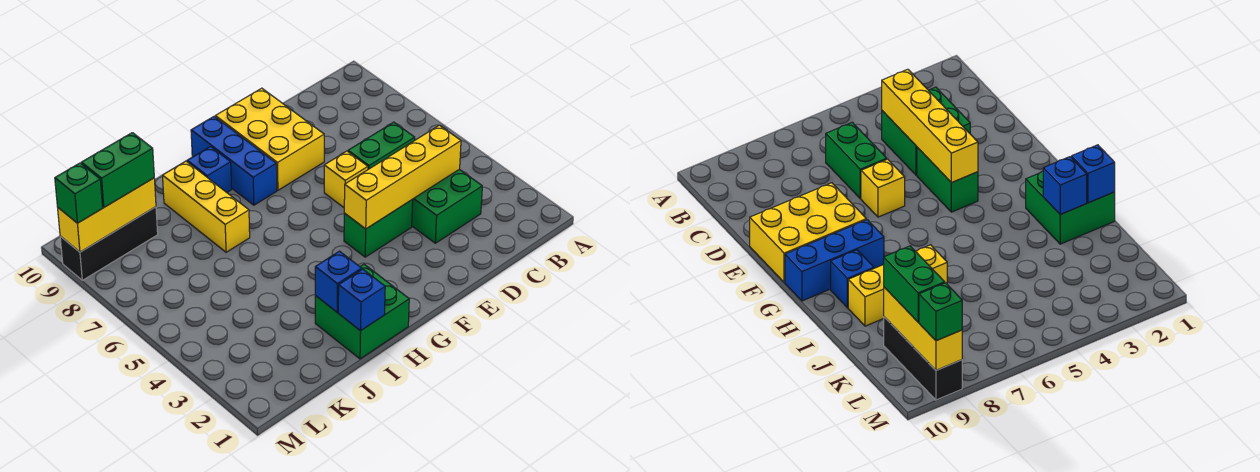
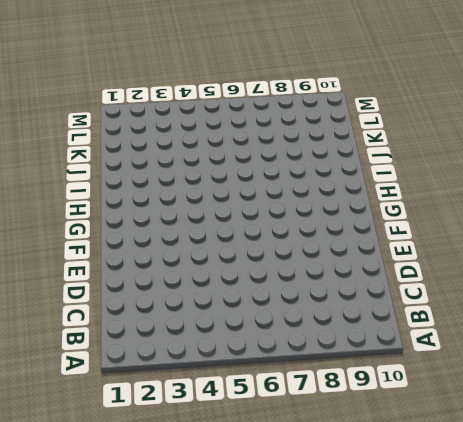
none -> green 2x2 brick [412,169,482,243]
none -> green 1x2 brick [348,122,415,169]
none -> green 1x2 brick [344,200,413,257]

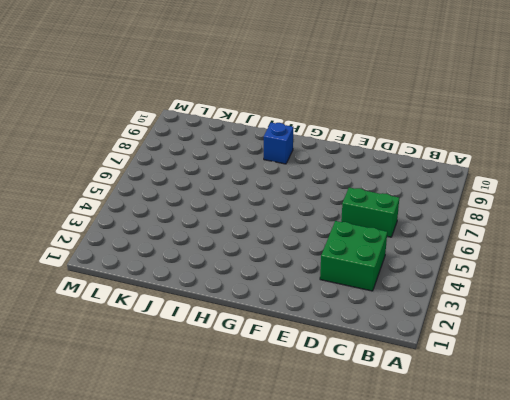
none -> green 1x2 brick [344,200,413,257]
none -> yellow 1x1 brick [324,151,368,207]
none -> yellow 2x3 brick [215,88,324,190]

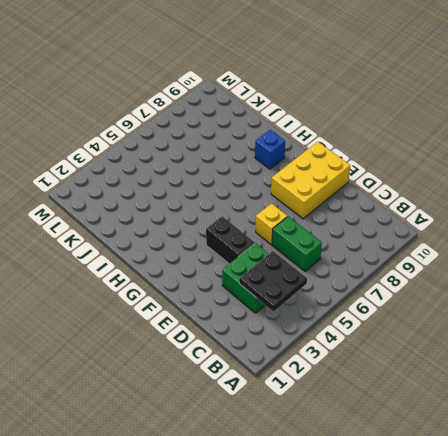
black 2x2 plate [239,251,307,312] -> yellow 1x4 brick [344,125,461,229]
black 1x2 brick [206,216,255,264] -> green 1x2 brick [344,200,413,257]
none -> blue 1x3 brick [191,116,277,205]
none -> green 2x2 brick [315,264,409,359]
none -> yellow 1x3 brick [163,161,250,252]

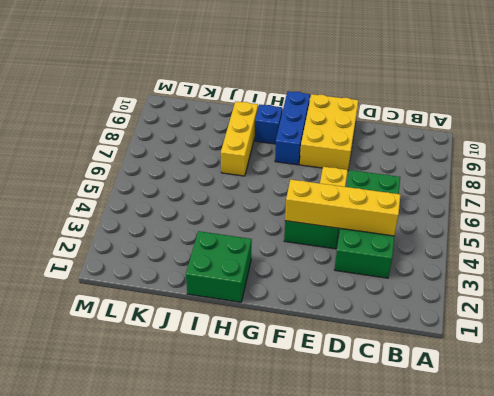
none -> black 1x3 brick [60,207,158,280]
none -> blue 1x1 brick [338,269,385,331]
none -> blue 1x1 brick [315,251,362,312]

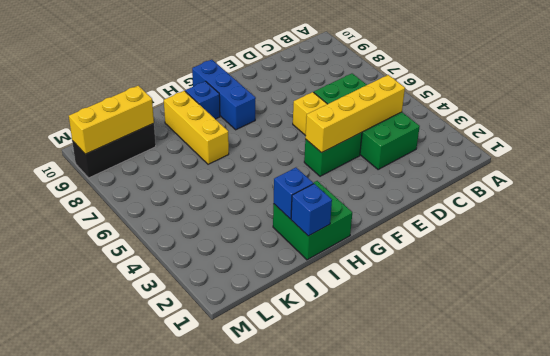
none -> yellow 2x3 brick [215,88,324,190]
none -> green 1x2 brick [81,133,154,207]
none -> green 1x1 brick [55,163,103,223]

